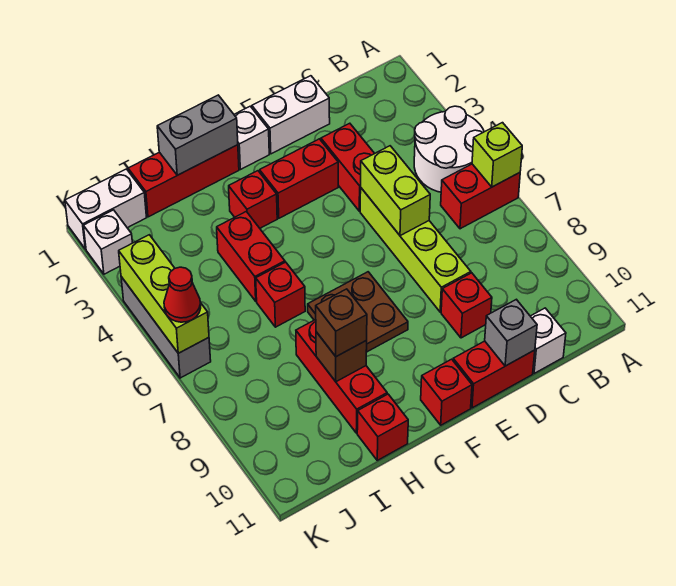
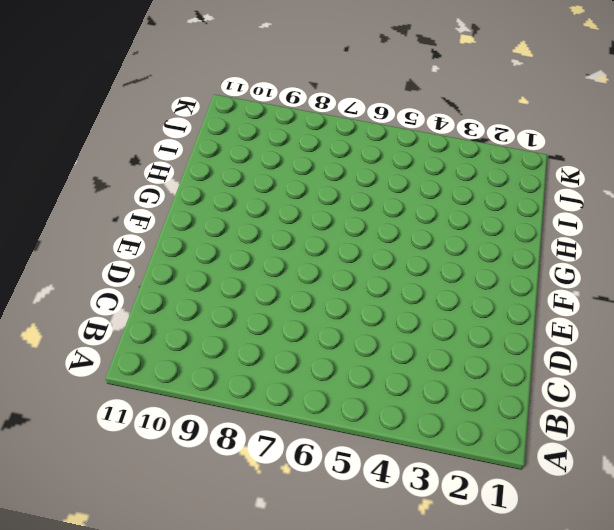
none -> white 2x2 round brick [414,106,484,192]
none -> red 1x2 brick [441,164,520,229]
none -> white 1x1 brick [531,308,566,374]

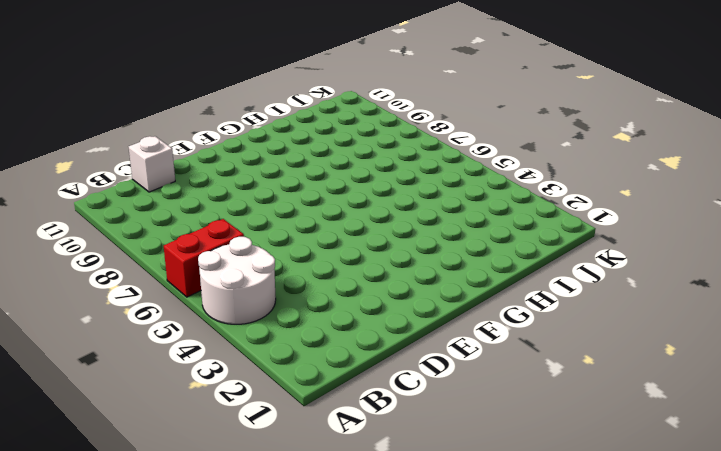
none -> white 1x2 brick [252,76,330,154]
none -> red 1x2 brick [321,123,375,211]
none -> lime 1x4 brick [360,188,471,312]

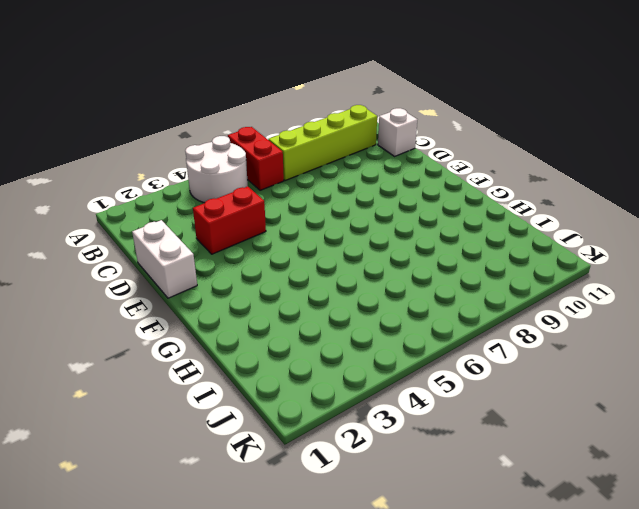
lime 1x4 brick [268,105,377,181] -> lime 1x4 brick moved to [360,188,471,312]
none -> red 1x1 brick [441,273,492,338]
none -> red 1x2 brick [453,341,535,408]
none -> red 1x2 brick [260,139,338,218]

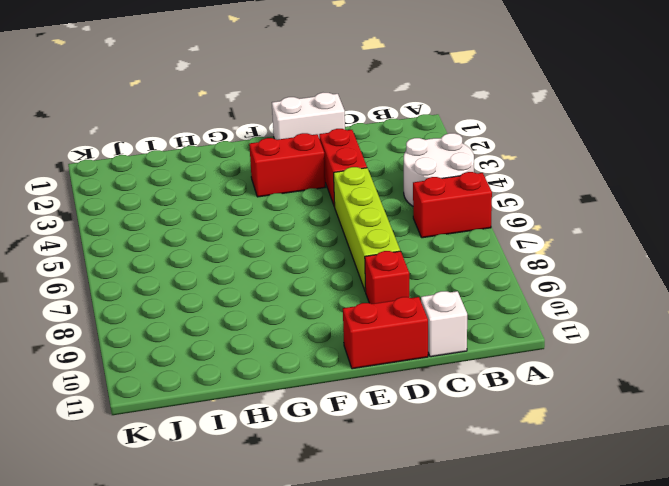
none -> white 1x1 brick [234,106,269,170]
none -> brown 2x2 plate [308,272,408,352]
none -> red 1x1 brick [421,359,472,425]

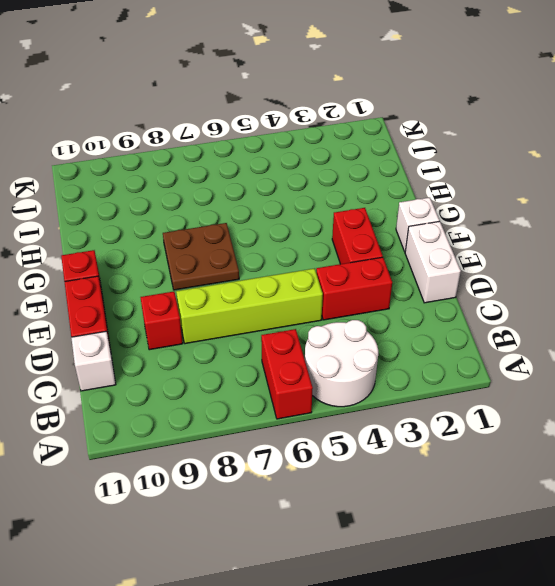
none -> red 1x3 brick [128,145,239,217]
none -> red 1x1 brick [229,171,277,228]
none -> red 1x2 brick [217,212,285,301]

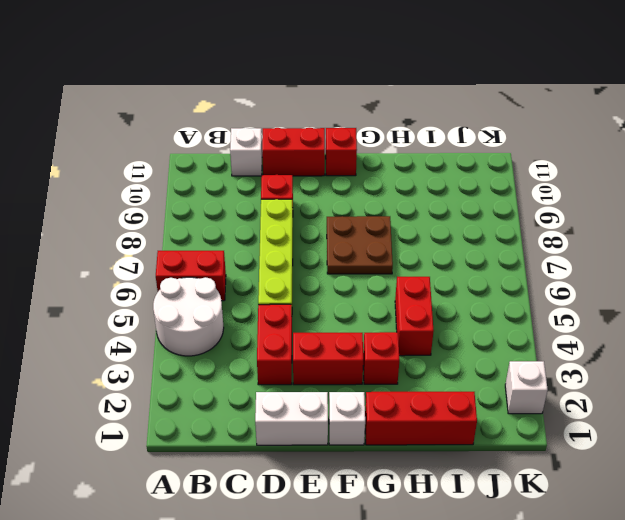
none -> red 1x1 brick [256,262,305,327]
none -> red 1x3 brick [296,320,387,433]
none -> red 1x1 brick [357,394,408,460]

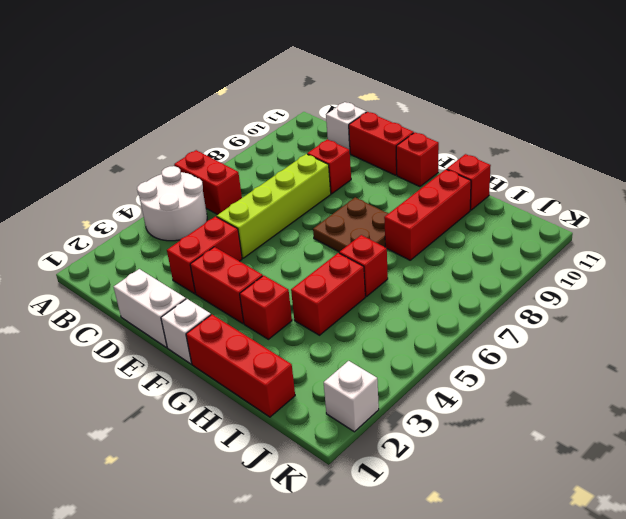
none -> white 1x2 brick [65,169,147,249]
none -> grey 1x3 brick [121,277,211,378]
none -> lime 1x1 brick [472,123,522,187]

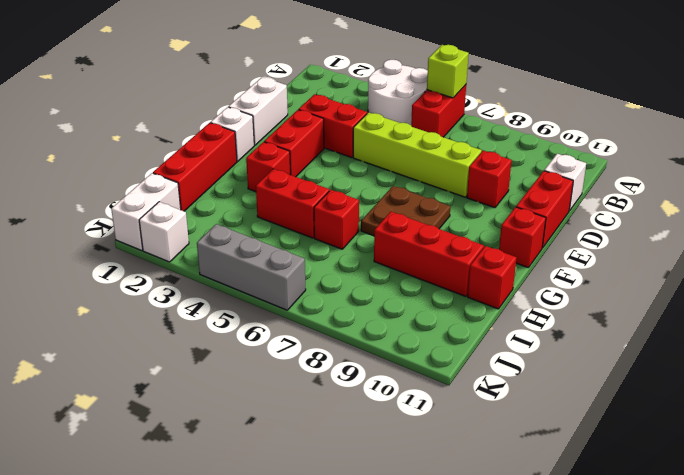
none -> lime 1x2 brick [361,146,430,236]
none -> grey 1x1 brick [485,299,537,366]
none -> grey 1x2 brick [157,95,238,175]

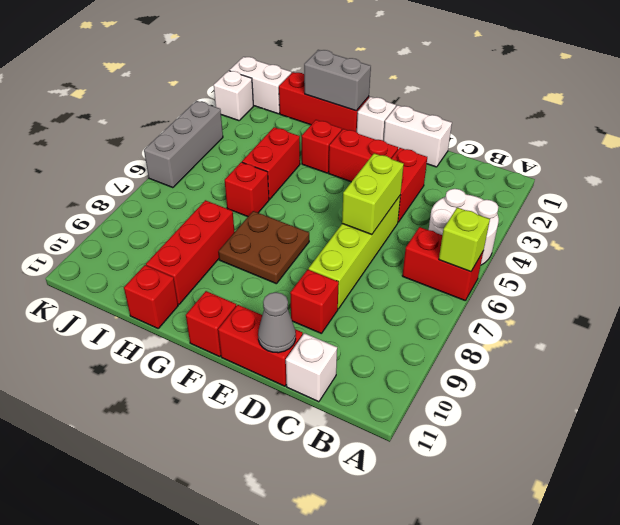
grey 1x1 cone [258,292,296,353] -> grey 1x1 brick [485,299,537,366]
none -> brown 1x1 brick [316,332,367,382]
none -> lime 1x3 brick [119,235,209,353]
none -> brown 1x1 brick [316,289,367,357]

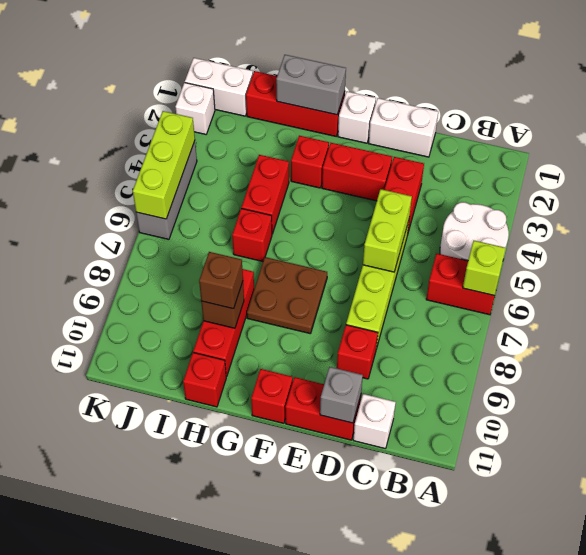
none -> red 1x1 cone [164,267,201,322]

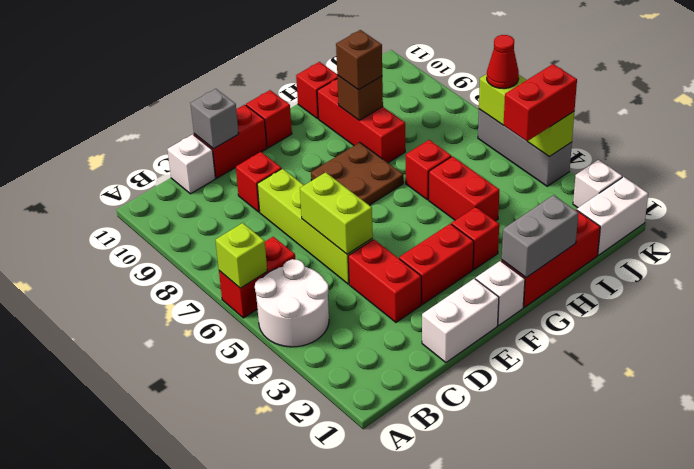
red 1x2 brick [504,64,577,141] -> none

